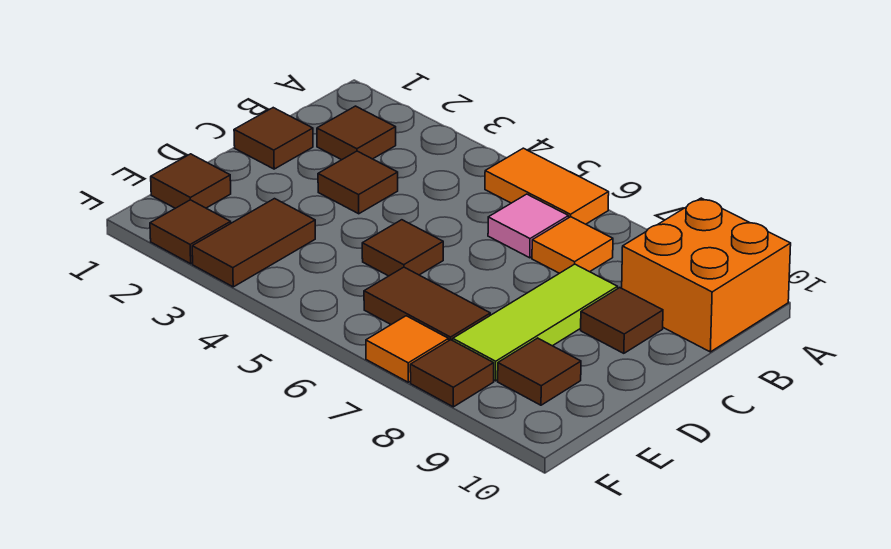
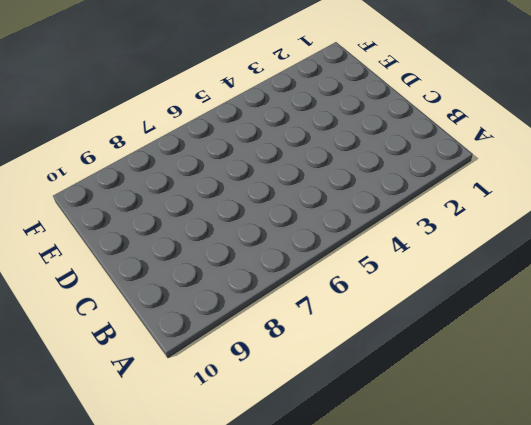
none -> orange 1x2 tile [485,148,609,224]
none -> orange 2x2 brick [622,198,791,352]
none -> brown 1x1 tile [317,106,396,160]

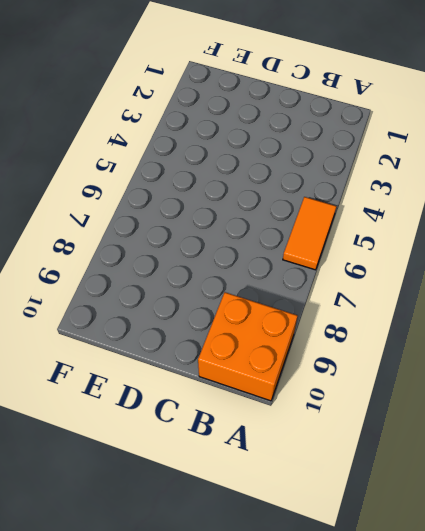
none -> brown 1x1 tile [317,106,396,160]
none -> pink 1x1 tile [488,194,569,258]
none -> orange 1x1 tile [532,217,613,273]

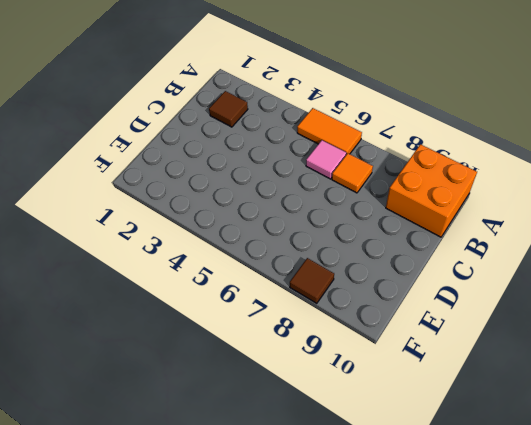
none -> brown 1x1 tile [234,108,313,169]
none -> brown 1x1 tile [318,151,398,214]
none -> lime 1x3 tile [453,264,618,381]

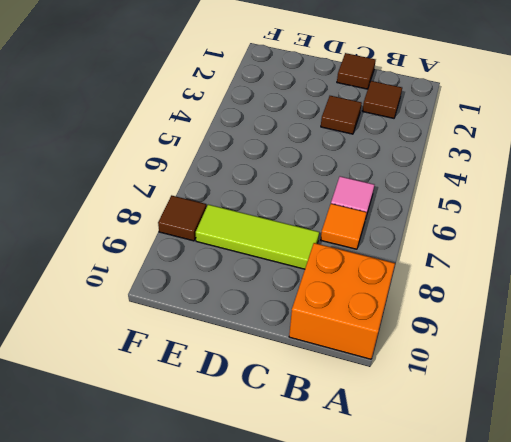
none -> orange 1x2 tile [485,148,609,224]
none -> brown 1x1 tile [581,288,663,353]
none -> brown 1x1 tile [362,220,443,276]

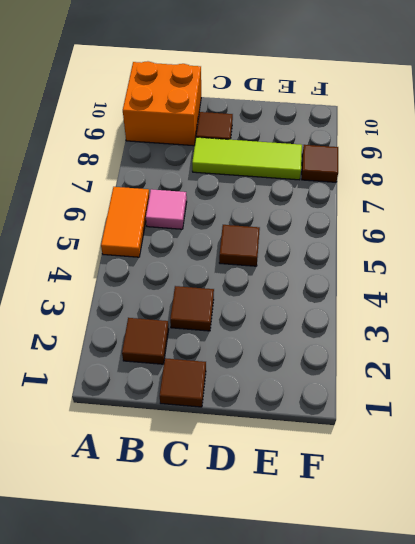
none -> orange 1x1 tile [532,217,613,273]
none -> brown 1x1 tile [151,154,231,208]
none -> brown 1x2 tile [192,199,315,287]

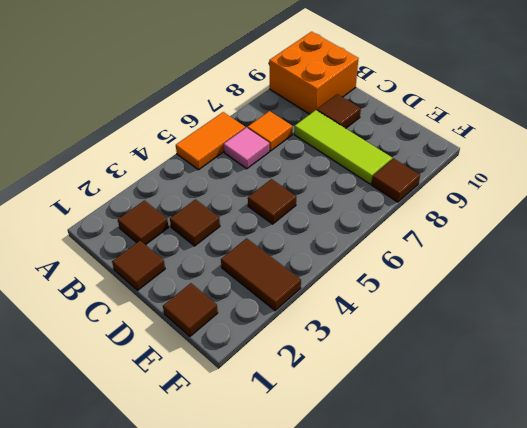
none -> brown 1x2 tile [364,267,490,340]
none -> brown 1x1 tile [498,338,581,405]
none -> brown 1x1 tile [150,200,231,264]

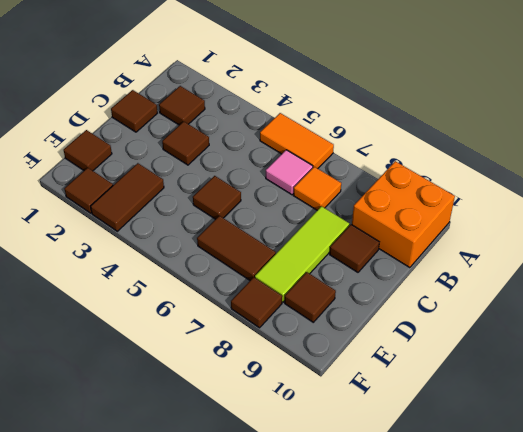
none -> orange 1x1 tile [366,316,449,382]

